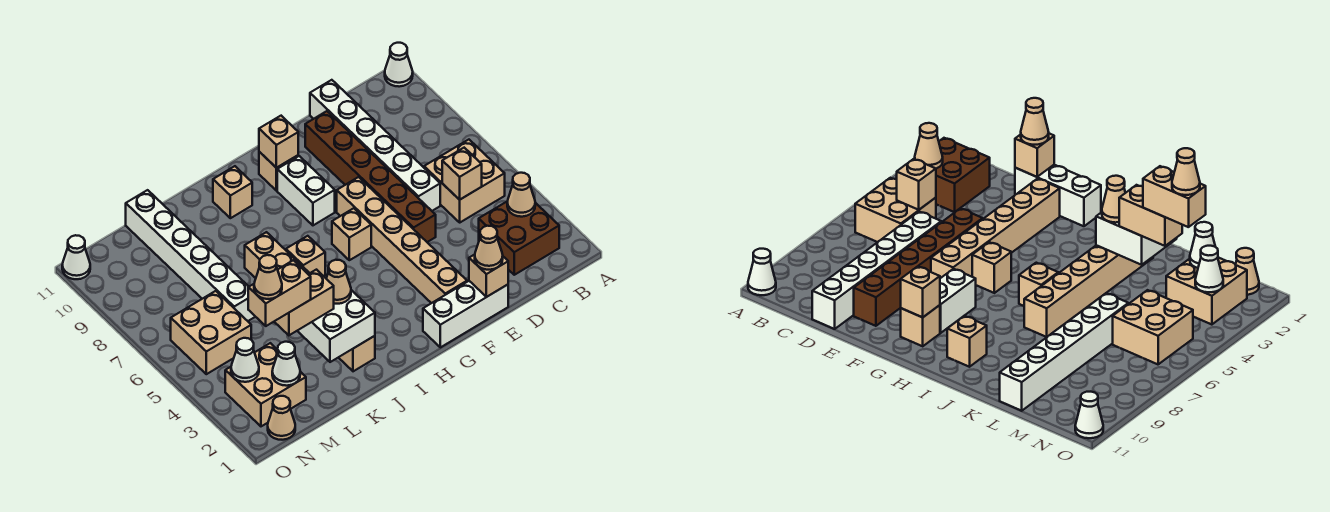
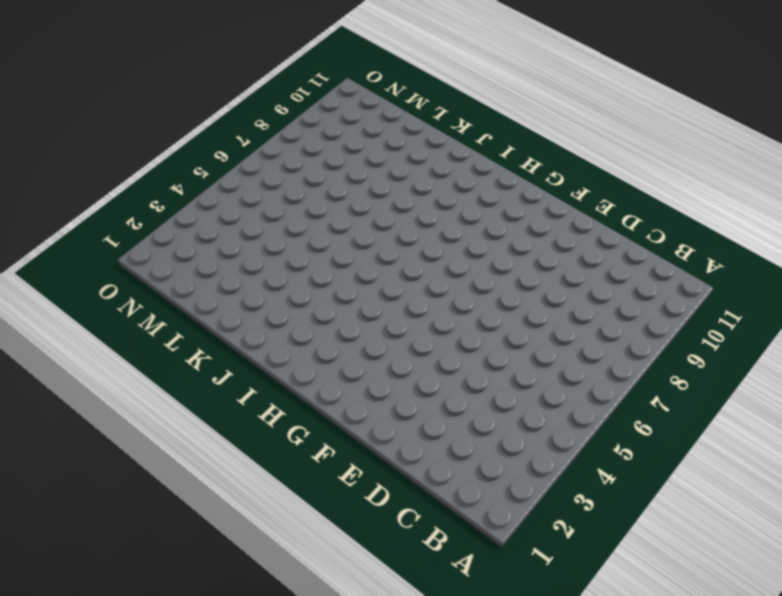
none -> white 1x1 cone [385,43,413,87]
none -> brown 2x2 brick [479,201,559,275]
none -> tan 2x2 brick [424,140,505,222]
none -> white 1x6 brick [310,80,440,211]

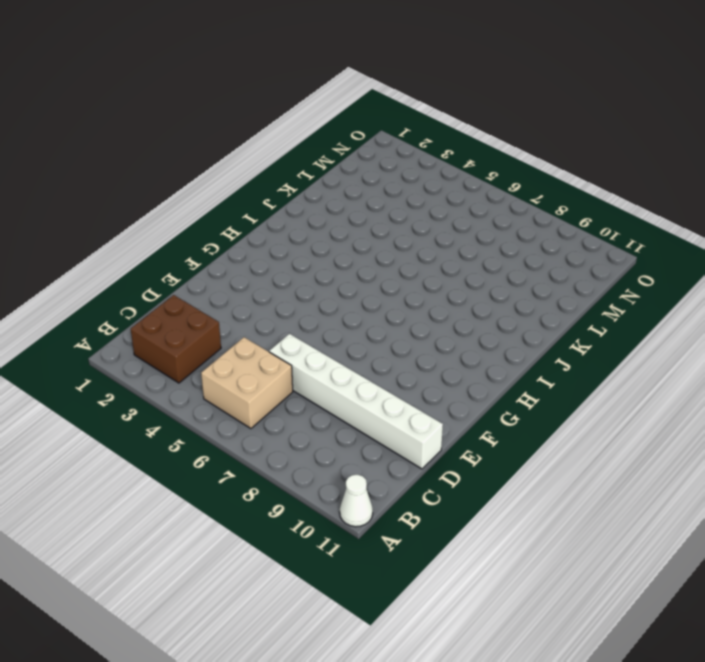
none -> white 1x3 brick [423,281,508,347]
none -> brown 1x6 brick [305,111,436,242]
none -> tan 1x6 brick [337,177,467,303]
none -> tan 1x1 brick [332,208,371,260]

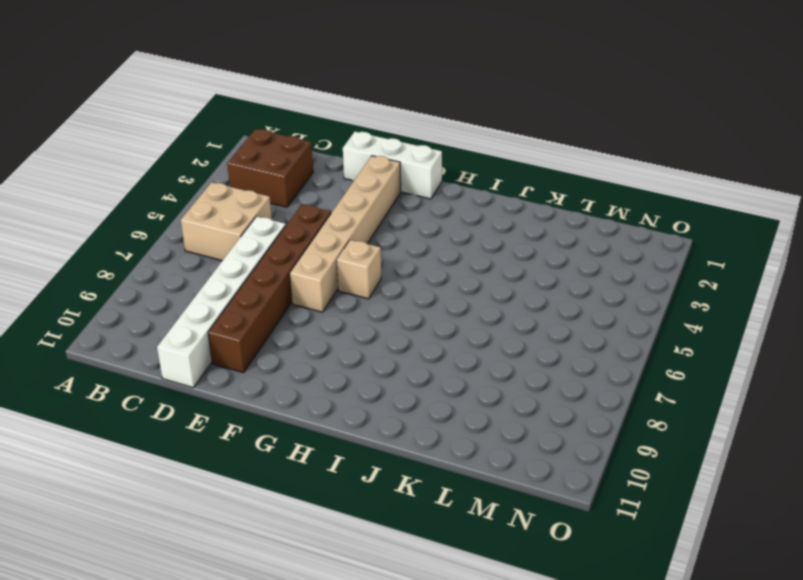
none -> white 1x1 cone [385,43,413,87]
none -> white 1x2 brick [277,156,335,225]
none -> tan 1x1 brick [259,152,298,191]
none -> tan 1x1 brick [286,236,325,276]

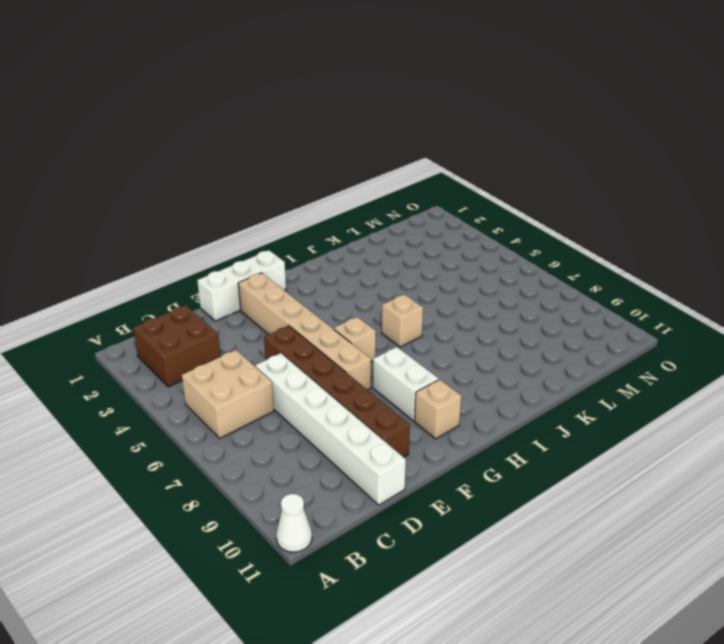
none -> tan 1x1 brick [213,166,252,218]
none -> tan 1x6 brick [245,232,375,371]
none -> white 1x6 brick [126,190,255,321]
none -> tan 2x2 brick [225,343,306,426]

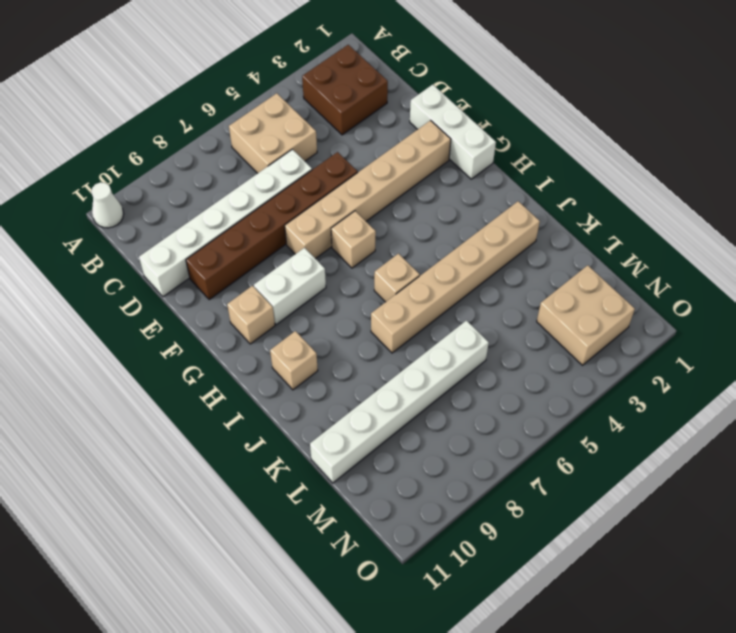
none -> tan 2x2 brick [171,291,251,374]
none -> tan 1x1 cone [268,396,295,440]
none -> white 1x1 cone [62,235,90,279]
none -> tan 1x1 cone [507,173,535,217]

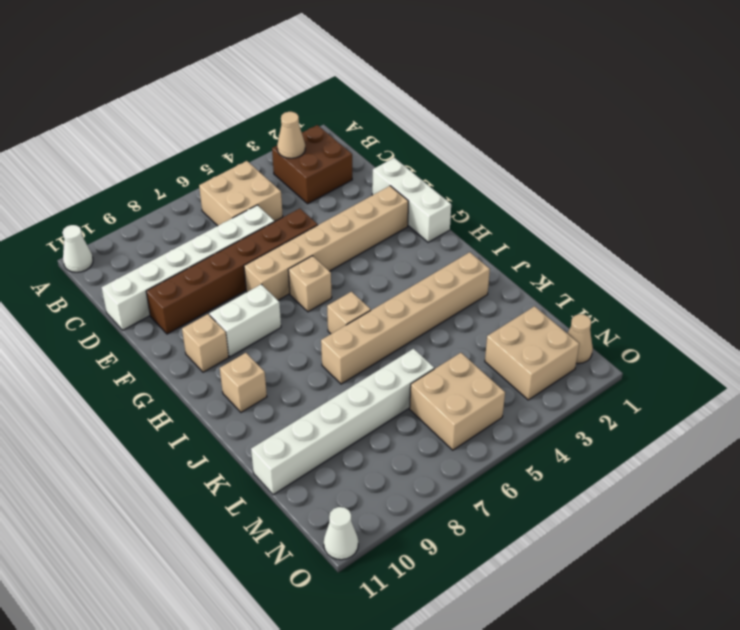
none -> tan 1x1 brick [442,148,482,200]
none -> tan 1x1 brick [469,254,508,297]
none -> tan 1x1 brick [259,116,298,168]
none -> white 2x2 brick [297,290,375,362]

